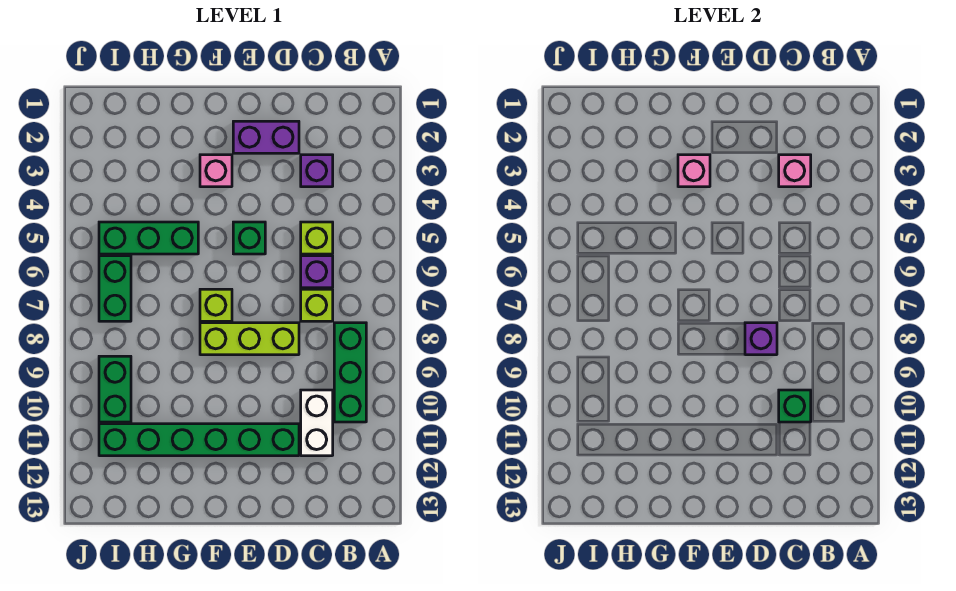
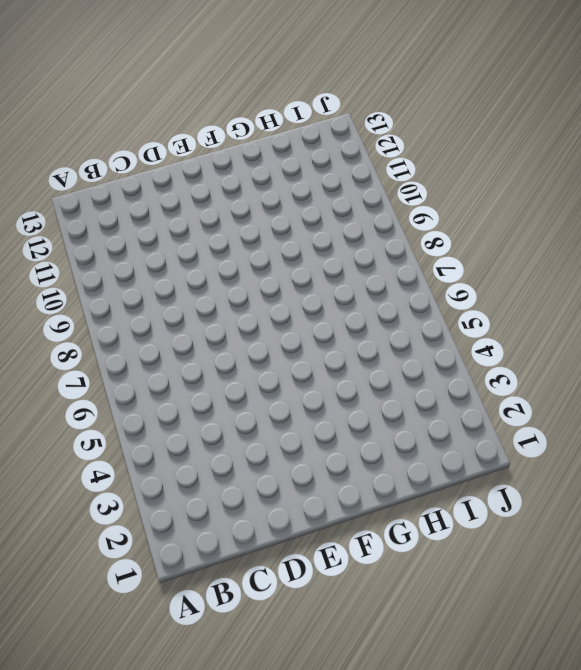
none -> green 1x3 brick [334,323,366,422]
none -> purple 1x1 brick [301,155,333,187]
none -> lime 1x1 brick [301,222,333,254]

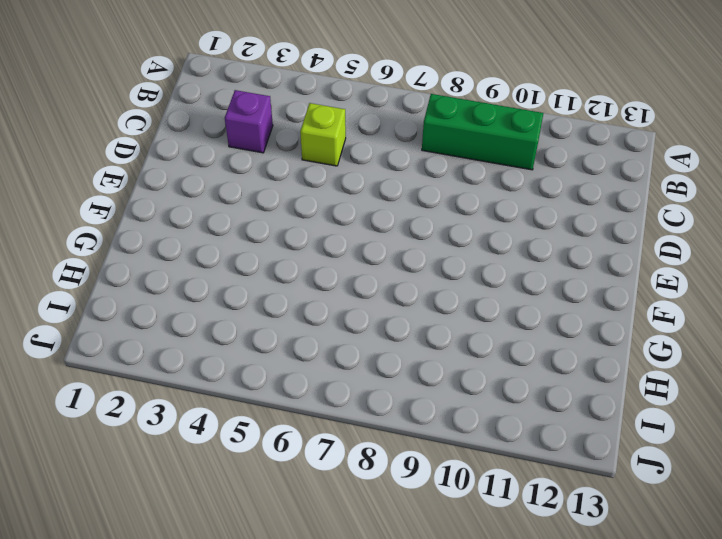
none -> purple 1x1 brick [301,256,333,288]
none -> lime 1x1 brick [301,289,333,321]
none -> white 1x2 brick [301,390,333,456]

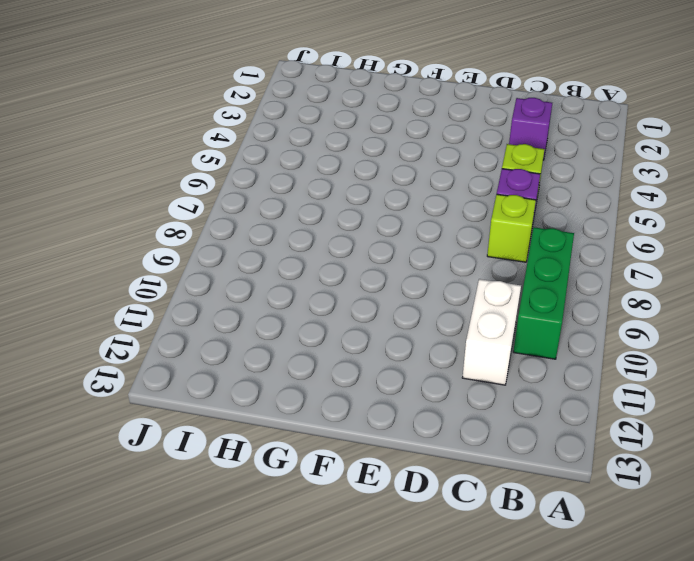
none -> purple 1x2 brick [233,121,299,153]
none -> lime 1x3 brick [200,323,299,355]
none -> green 1x6 brick [99,424,299,456]

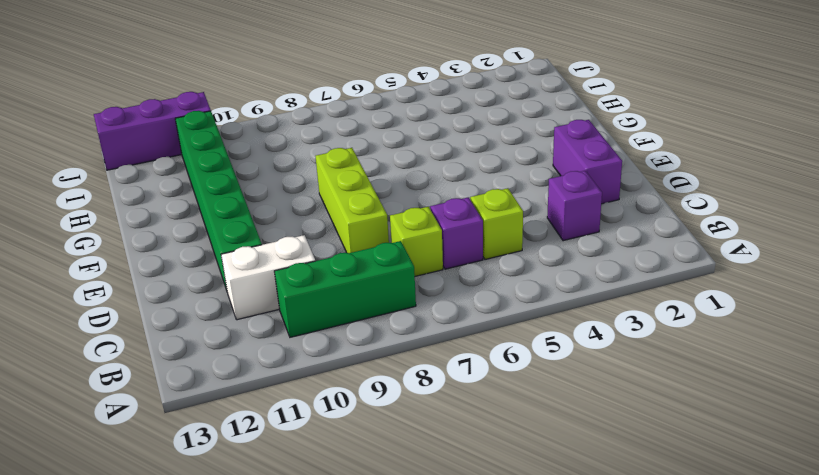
purple 1x3 brick [94,92,211,170] -> none
none -> green 1x1 brick [233,222,265,254]
none -> pink 1x1 brick [200,155,232,187]
none -> lime 1x1 brick [200,289,232,321]

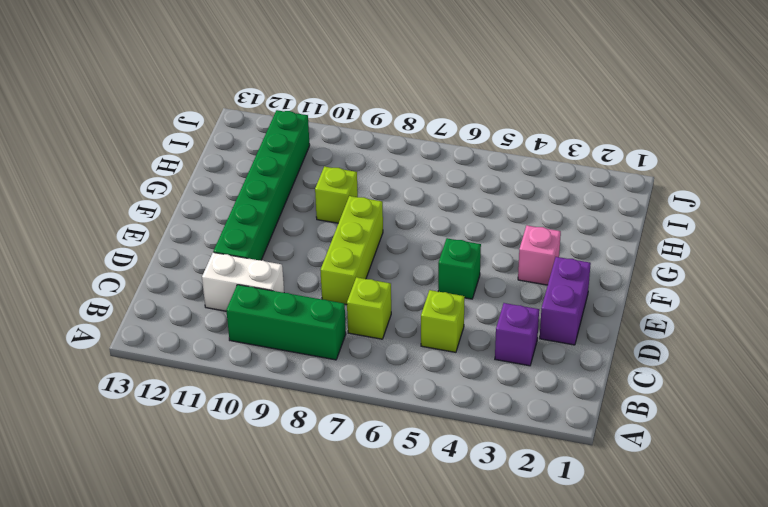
lime 1x1 brick [315,166,358,223] -> lime 1x1 brick moved to [200,289,232,321]
none -> purple 1x1 brick [301,256,333,288]
none -> green 1x3 brick [99,222,198,254]
none -> green 1x2 brick [99,256,131,321]

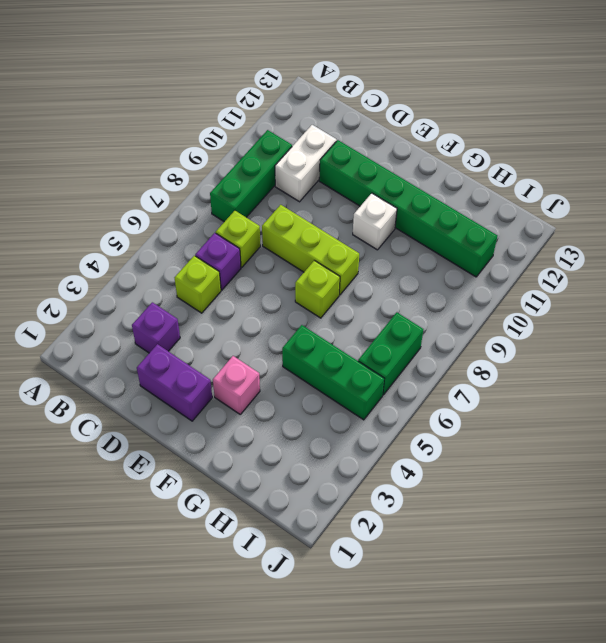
white 1x1 brick [353,193,397,250] -> none
none -> green 1x1 brick [233,222,265,254]
none -> green 1x2 brick [99,356,131,422]
none -> pink 1x1 brick [779,155,811,187]

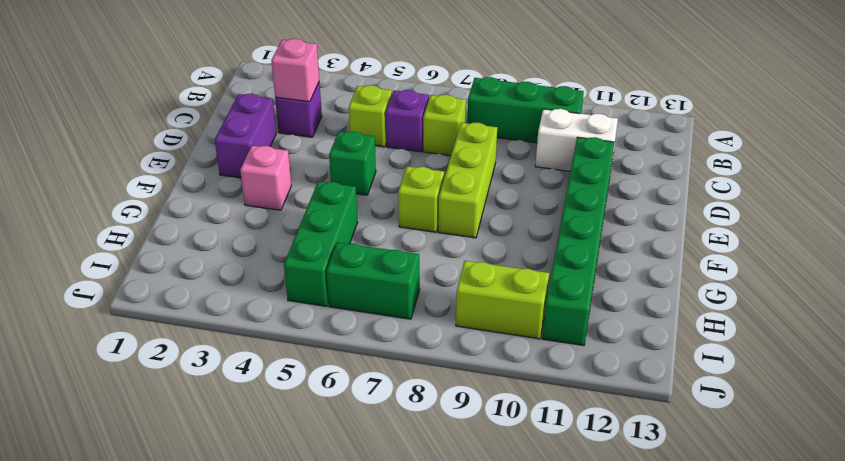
lime 1x2 brick [456,261,549,339] -> green 1x2 brick [99,356,131,422]
none -> green 1x1 brick [779,390,811,422]
none -> purple 1x1 brick [745,323,777,355]
none -> pink 1x1 brick [678,155,710,187]

